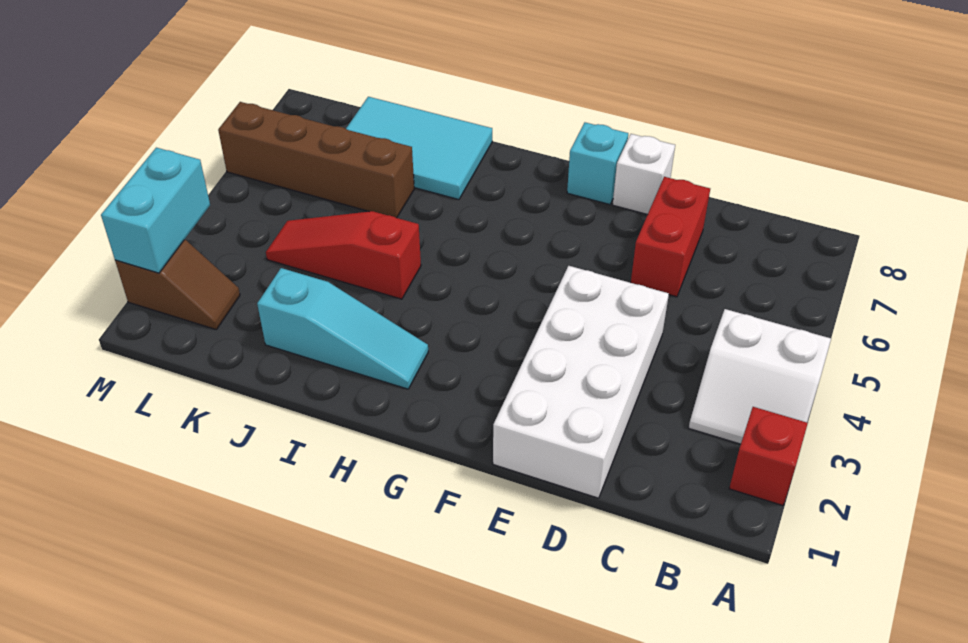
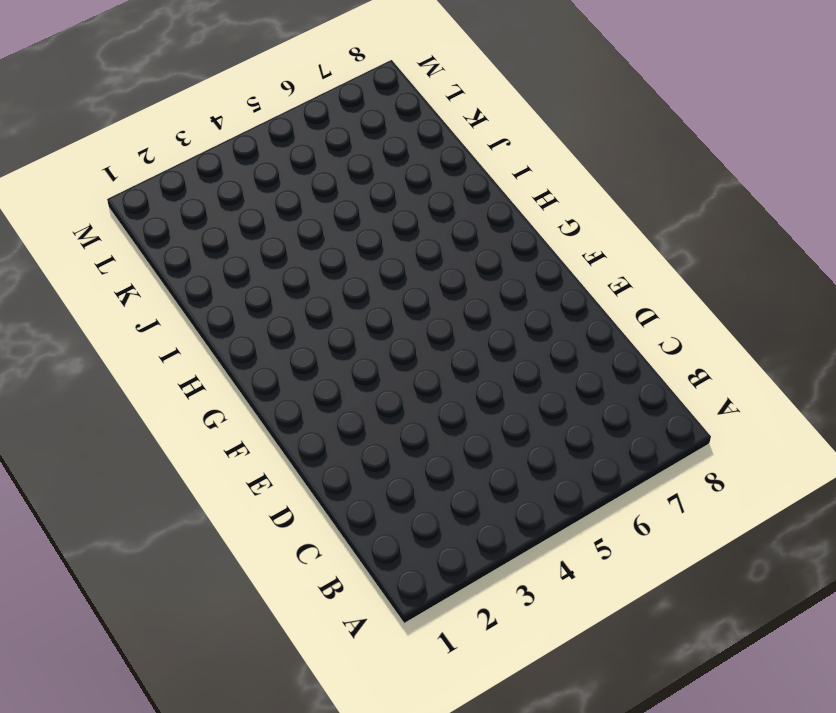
none -> red 1x1 brick [729,407,808,506]
none -> white 2x2 slope [689,309,831,444]
none -> white 2x4 brick [493,266,669,498]

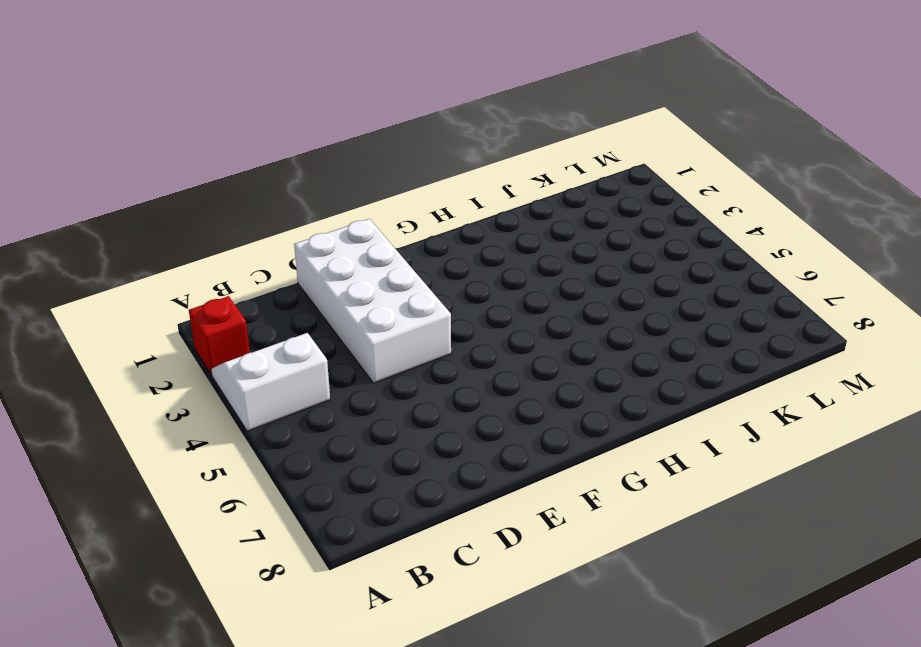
none -> red 1x2 brick [631,177,710,297]
none -> white 1x1 brick [613,134,675,215]
none -> cyan 1x1 brick [567,122,628,205]

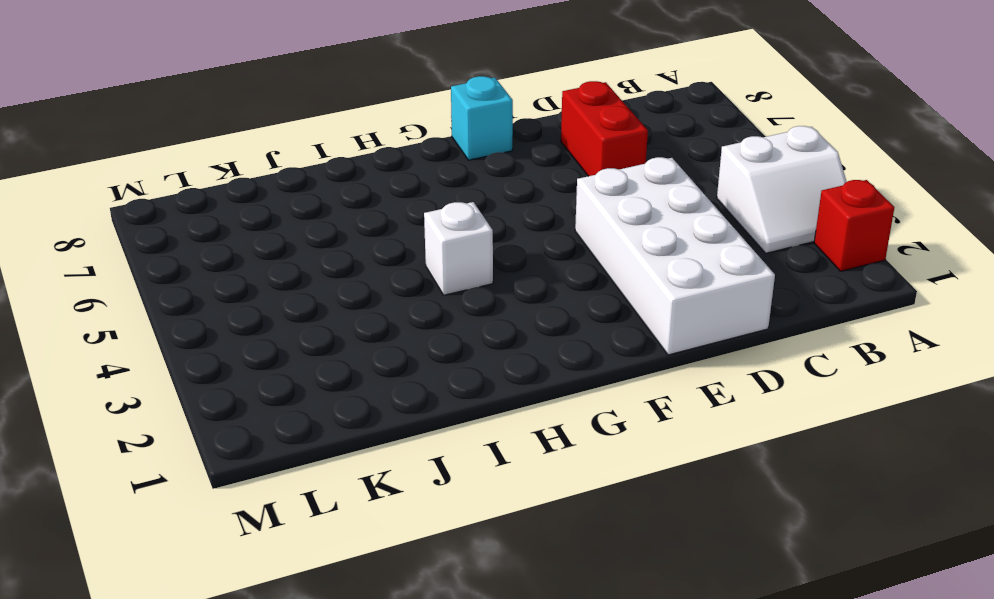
white 1x1 brick [424,202,493,295] -> white 1x1 brick moved to [613,134,675,215]
none -> cyan 1x3 slope [257,268,428,389]
none -> red 1x3 slope [266,211,421,299]
none -> cyan 2x3 tile [346,97,492,200]

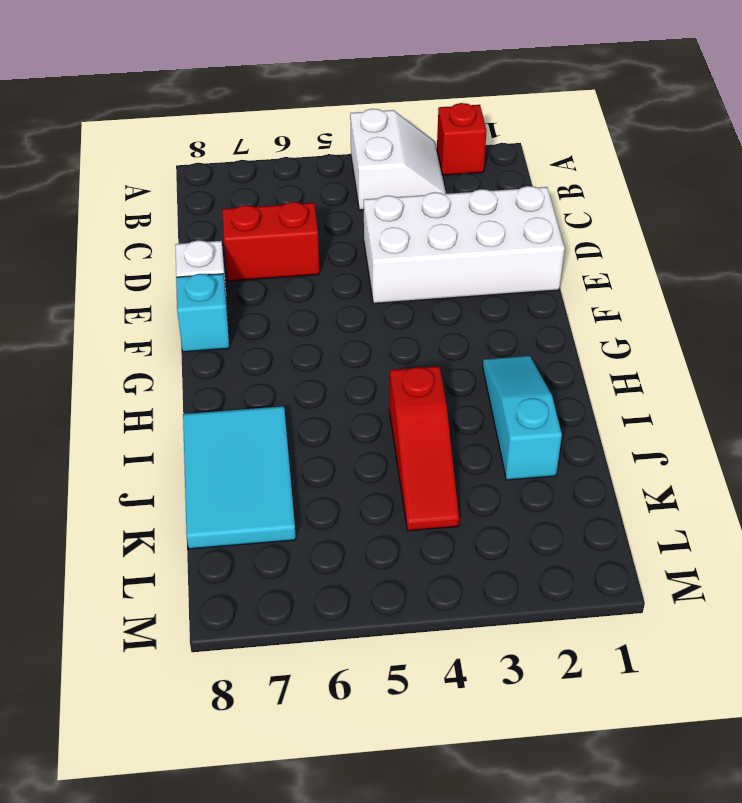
none -> brown 1x4 brick [218,102,414,218]
none -> brown 1x2 slope [115,240,240,329]
none -> cyan 1x2 brick [101,148,210,273]

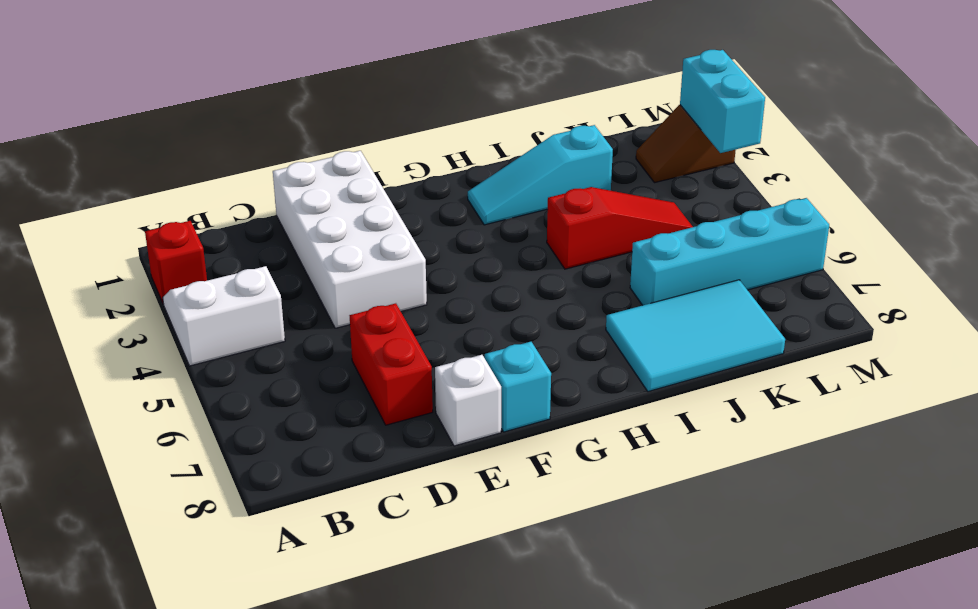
cyan 1x4 brick [630,198,829,305] -> brown 1x4 brick [218,102,414,218]

